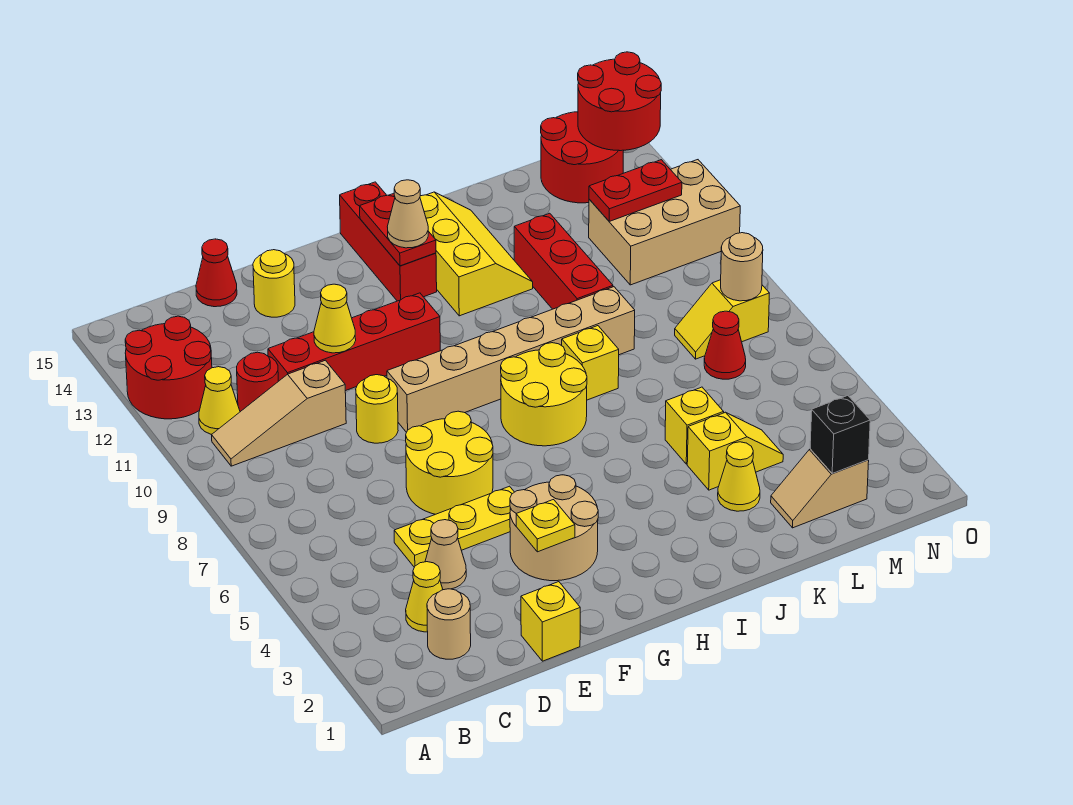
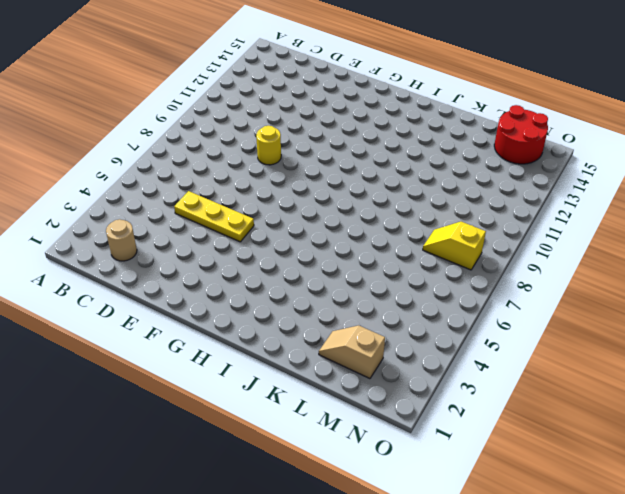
none -> red 2x2 round brick [125,316,212,419]
none -> tan 1x3 slope [212,360,346,466]
none -> yellow 1x1 cone [199,367,240,434]
none -> yellow 1x1 cone [406,562,443,632]

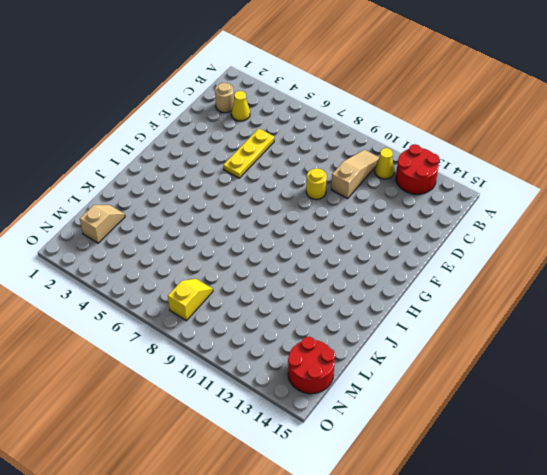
none -> red 1x1 round brick [237,352,278,412]
none -> tan 1x1 cone [425,520,466,590]
none -> red 1x4 brick [268,293,440,391]
none -> red 1x1 cone [196,239,237,307]

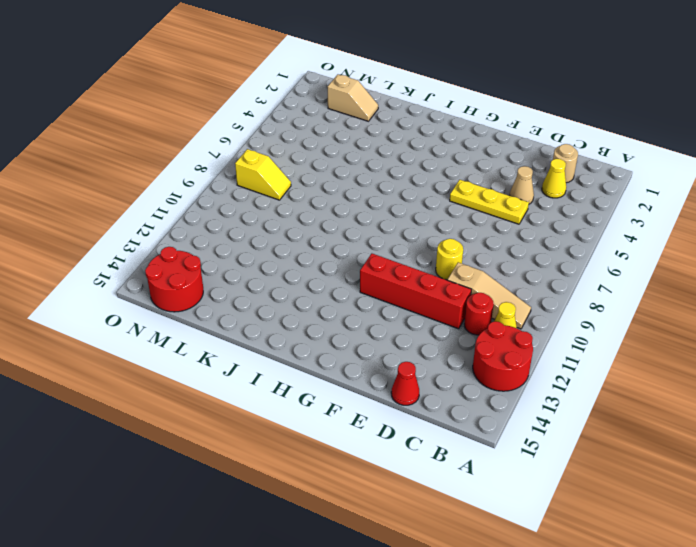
none -> yellow 1x1 brick [521,582,580,661]
none -> yellow 2x2 round brick [406,411,493,514]
none -> yellow 1x1 round brick [253,250,295,317]
none -> tan 2x2 round brick [510,475,598,581]

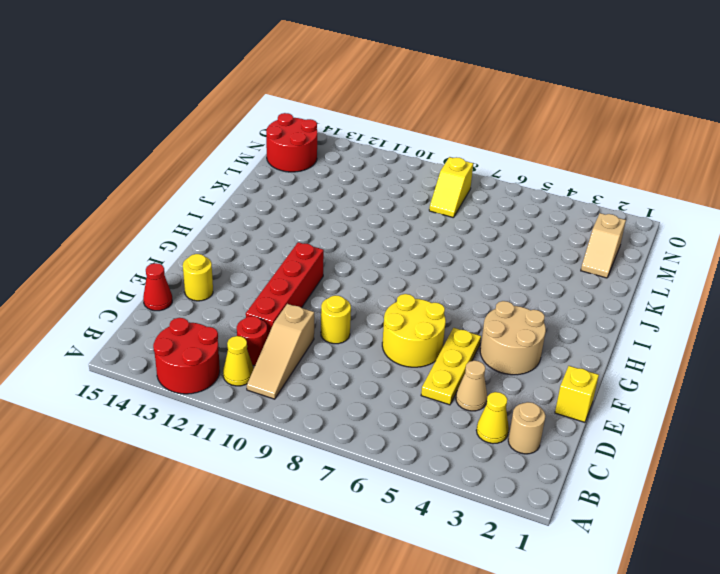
none -> tan 1x6 brick [387,287,635,432]
none -> yellow 2x2 round brick [501,343,587,446]
none -> red 1x3 brick [340,182,437,301]
none -> yellow 2x3 slope [420,192,533,316]

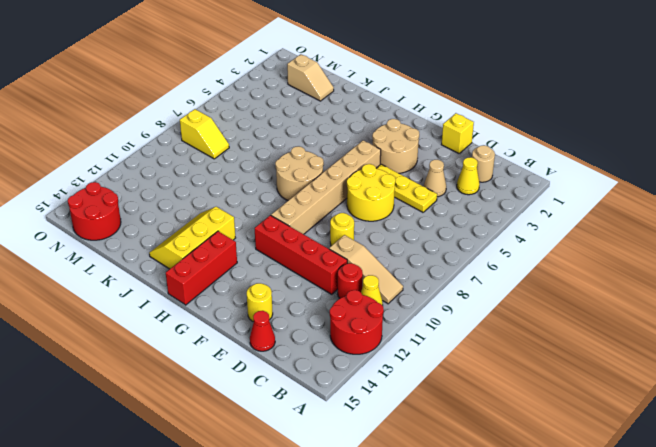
tan 1x6 brick [271,140,381,234] -> tan 1x6 brick turned to [387,287,635,432]
tan 2x2 round brick [275,146,324,200] -> yellow 2x2 round brick [501,343,587,446]
none -> yellow 1x1 brick [562,326,619,400]
none -> yellow 1x1 cone [718,442,760,511]
none -> yellow 1x2 slope [687,412,783,490]
none -> yellow 1x1 brick [665,387,723,464]

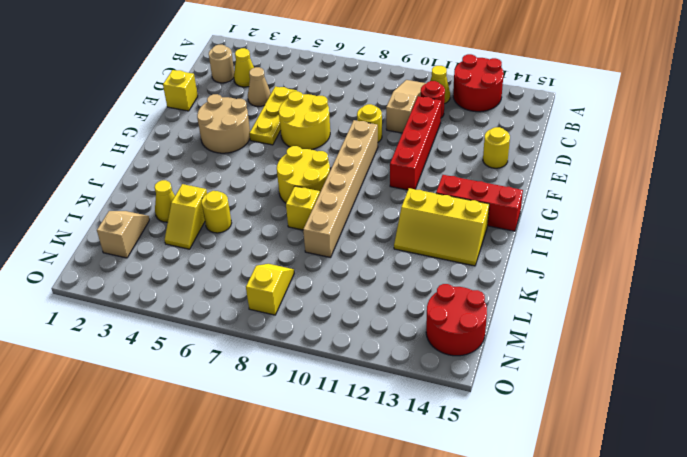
yellow 1x1 round brick [202,191,231,233] -> yellow 1x1 brick [665,387,723,464]
none -> red 1x1 cone [196,239,237,307]
none -> red 1x3 brick [514,213,613,309]
none -> red 1x1 cone [704,311,746,379]
none -> tan 2x3 brick [589,160,740,285]

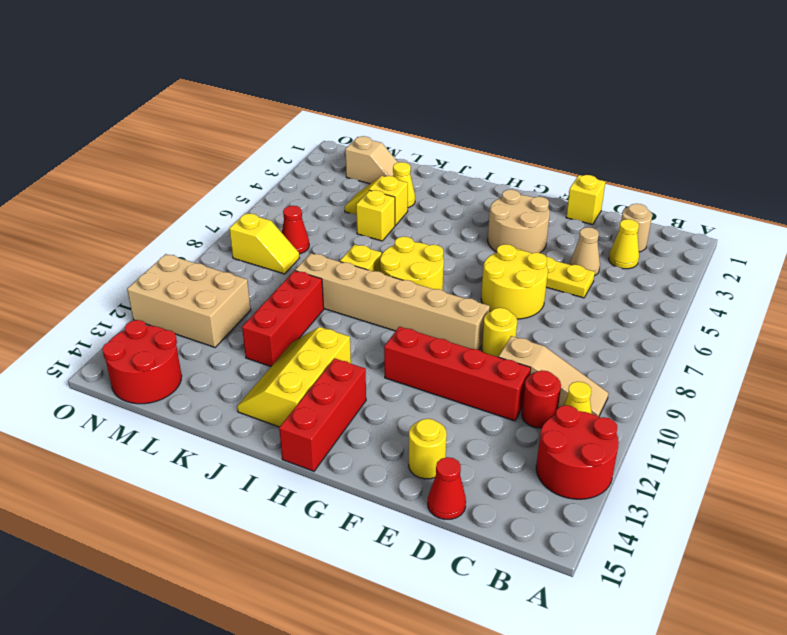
none -> yellow 1x1 cone [314,284,356,353]
none -> yellow 1x1 plate [516,500,575,552]
none -> red 1x2 plate [360,193,436,266]
none -> black 1x1 brick [810,396,870,474]

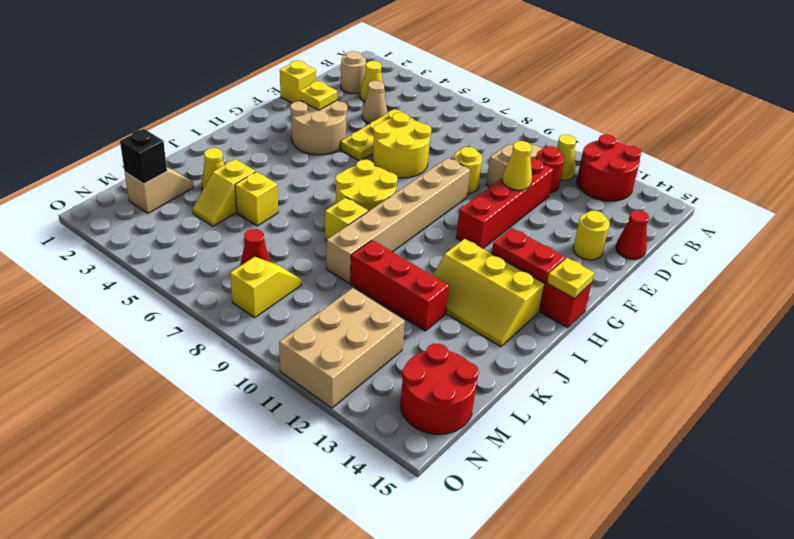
yellow 1x1 plate [547,258,594,298] -> none
none -> red 1x2 plate [589,160,682,221]
none -> tan 1x1 round brick [721,233,763,301]
none -> red 2x2 round brick [578,52,661,151]
none -> tan 1x1 cone [387,180,428,248]

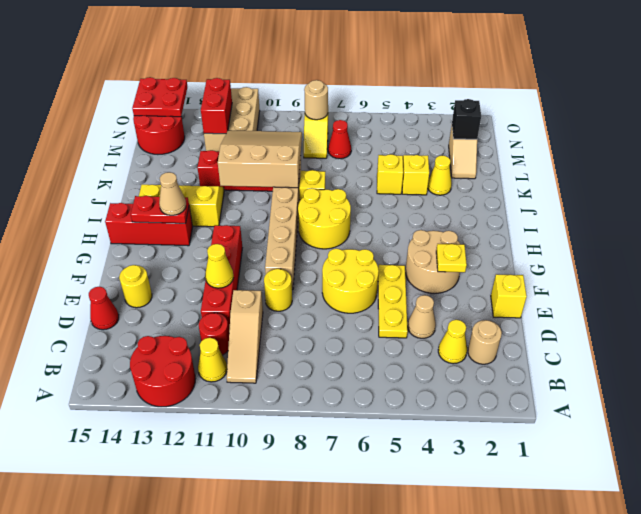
tan 3x3 slope [218,130,302,188] -> none
red 1x2 brick [201,78,232,134] -> red 1x2 plate [589,160,682,221]
red 2x2 plate [132,77,187,117] -> red 2x2 round brick [578,52,661,151]

